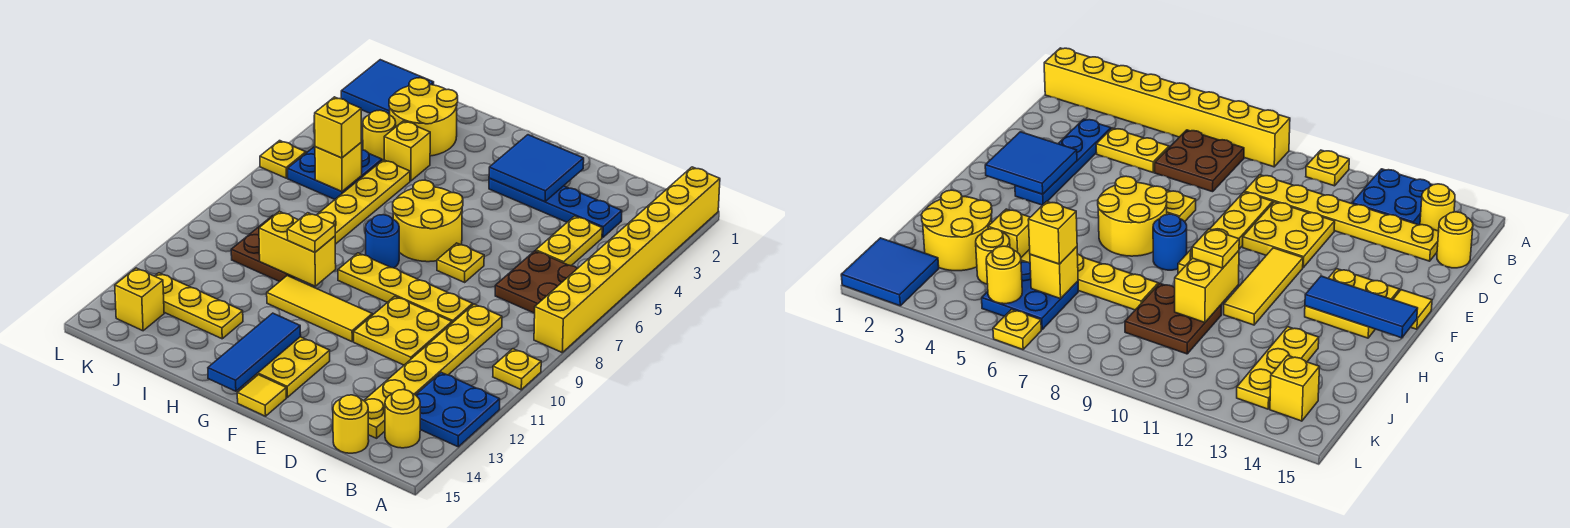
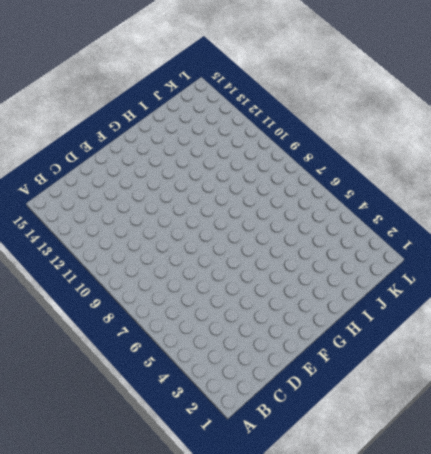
none -> yellow 1x8 brick [534,167,720,352]
none -> yellow 1x1 plate [493,349,541,390]
none -> blue 2x2 plate [416,372,500,447]
none -> brown 2x2 plate [495,251,578,313]

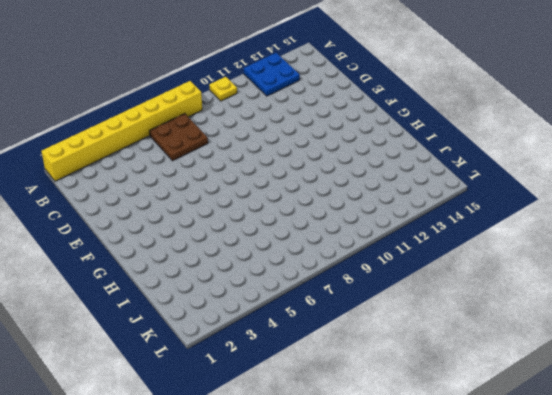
none -> yellow 1x1 round brick [385,390,420,448]
none -> blue 1x4 plate [489,178,622,238]
none -> yellow 1x2 plate [536,216,602,266]
none -> yellow 1x6 plate [364,304,502,438]

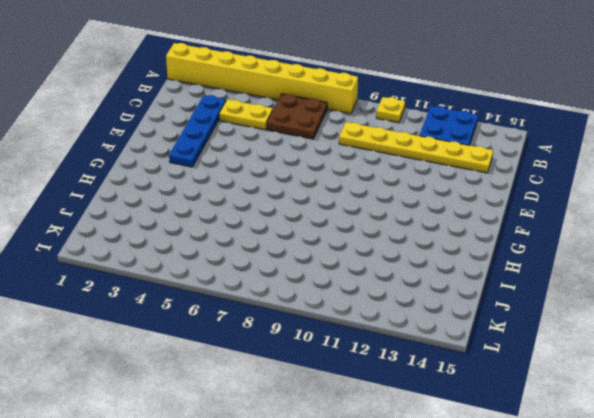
none -> yellow 1x1 round brick [385,390,420,448]
none -> yellow 1x1 round brick [333,395,369,453]
none -> yellow 1x4 plate [338,253,473,323]
none -> yellow 2x2 plate [354,296,452,365]

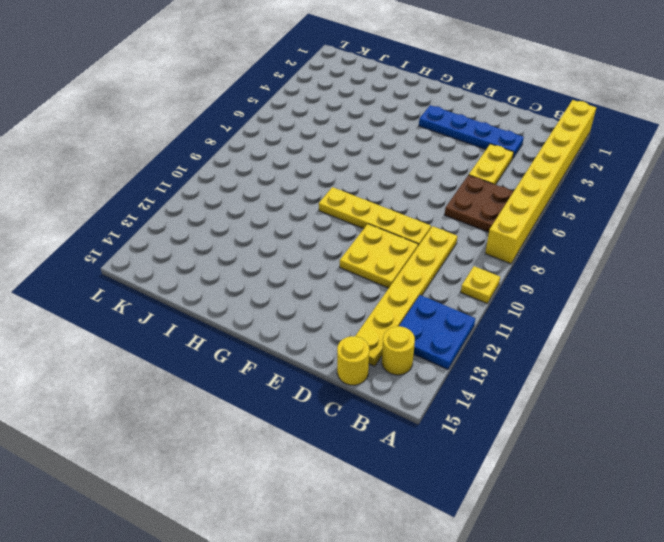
none -> yellow 1x1 plate [437,243,484,282]
none -> yellow 2x2 round brick [393,180,463,262]
none -> yellow 1x3 tile [267,276,372,342]
none -> yellow 2x2 plate [250,337,330,397]

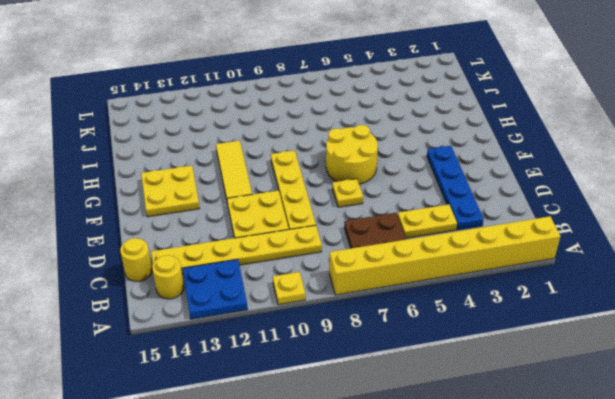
none -> yellow 1x1 tile [237,375,286,416]
none -> blue 1x1 round brick [365,215,399,268]
none -> yellow 2x2 round brick [389,78,458,156]
none -> yellow 1x1 brick [384,121,430,181]

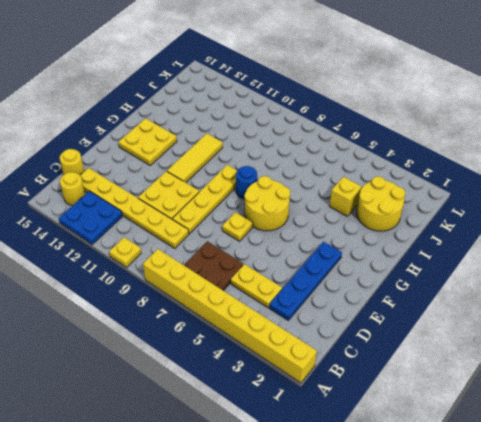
none -> yellow 1x1 tile [237,375,286,416]
none -> yellow 1x4 plate [317,160,410,244]
none -> brown 2x2 plate [231,216,295,282]
none -> yellow 1x3 plate [155,273,243,339]

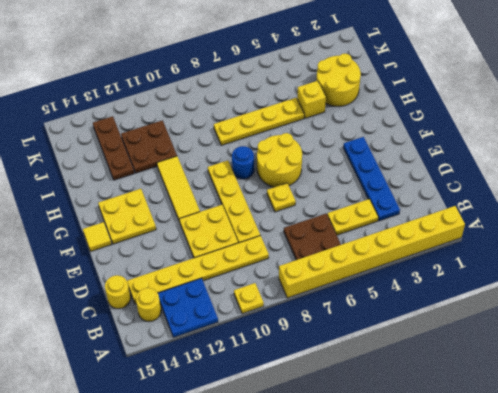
brown 2x2 plate [121,120,177,173] -> brown 2x2 plate moved to [231,216,295,282]
brown 1x3 plate [93,116,134,180] -> yellow 1x3 plate [155,273,243,339]
none -> yellow 1x1 round brick [363,110,396,160]
none -> blue 2x2 plate [288,146,382,199]
none -> blue 2x2 tile [341,60,434,115]
none -> yellow 1x1 brick [115,268,164,331]

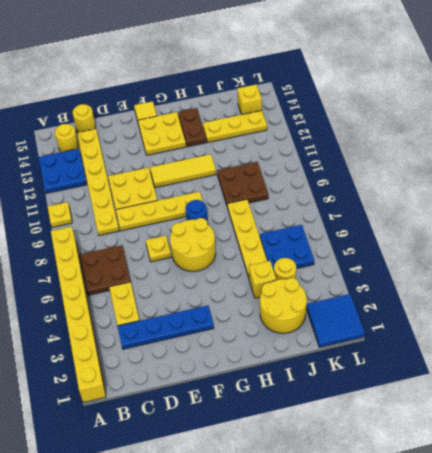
brown 1x2 plate [178,108,207,147] -> none
none -> yellow 1x1 plate [260,141,306,178]
none -> blue 2x2 tile [489,135,584,202]
none -> blue 1x3 tile [208,313,301,391]
none -> yellow 1x2 brick [259,211,336,286]

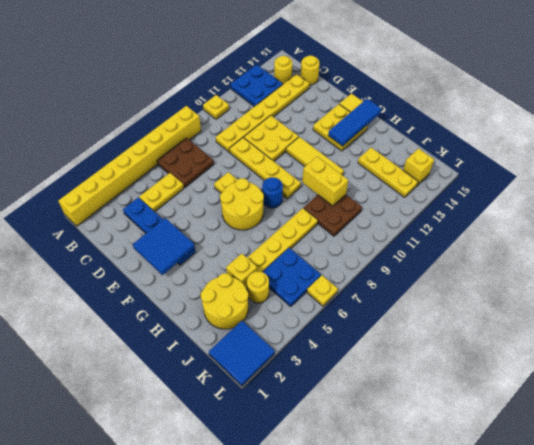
none -> yellow 1x1 brick [315,143,362,192]
none -> yellow 1x1 round brick [986,246,1022,304]
none -> yellow 1x1 plate [287,213,335,252]
none -> yellow 1x1 brick [314,97,361,158]

